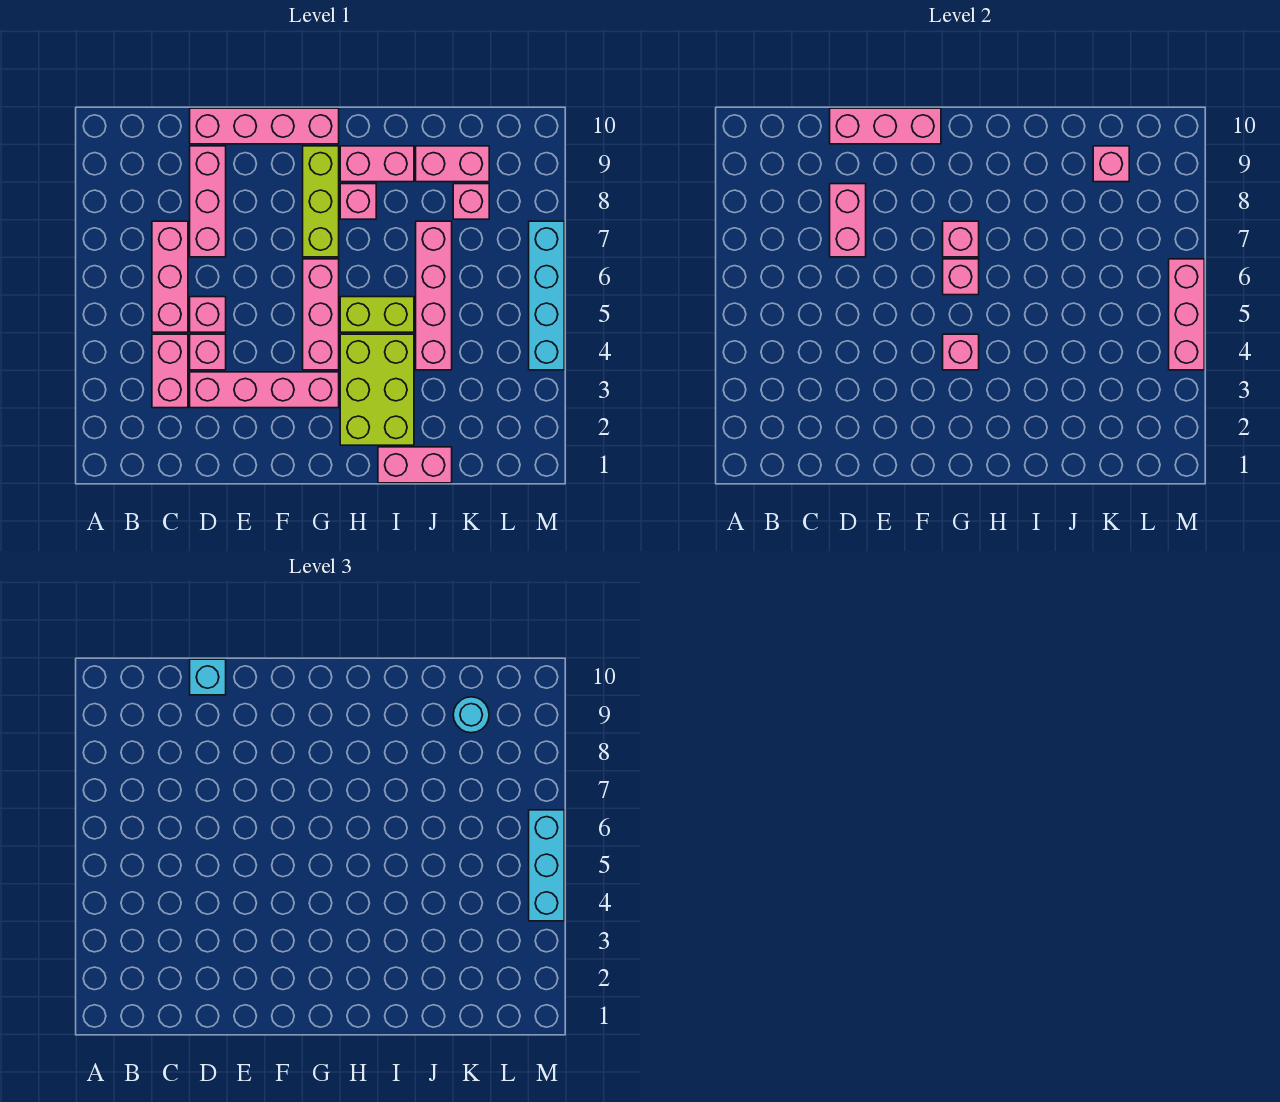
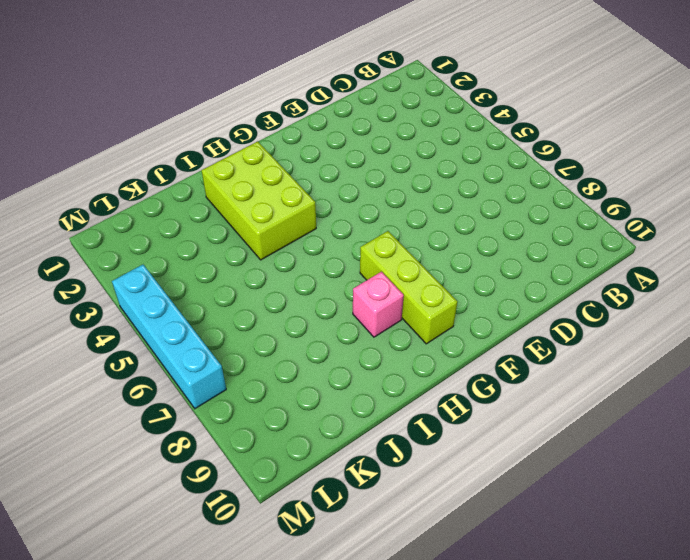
none -> pink 1x2 brick [152,334,188,408]
none -> pink 1x3 brick [152,221,188,332]
none -> pink 1x4 brick [190,372,339,408]

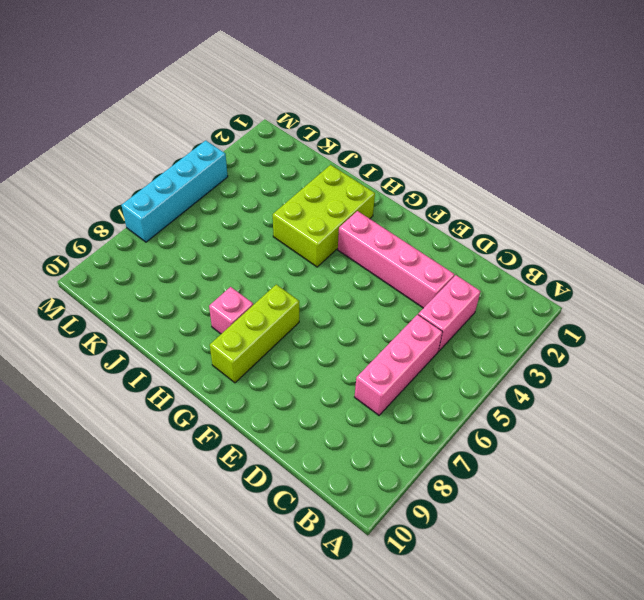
none -> pink 1x1 brick [190,334,226,370]
none -> pink 1x1 brick [190,297,226,332]
none -> pink 1x3 brick [190,146,226,257]

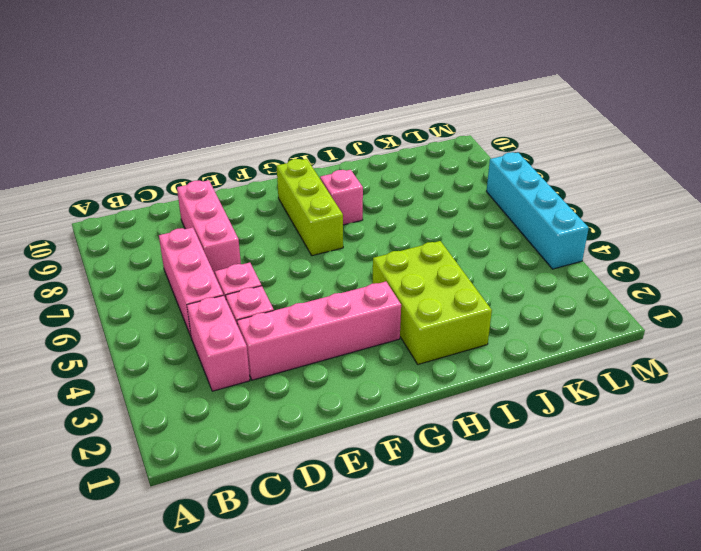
none -> pink 1x4 brick [190,108,339,144]
none -> pink 1x3 brick [303,259,339,370]
none -> lime 1x2 brick [340,297,414,332]

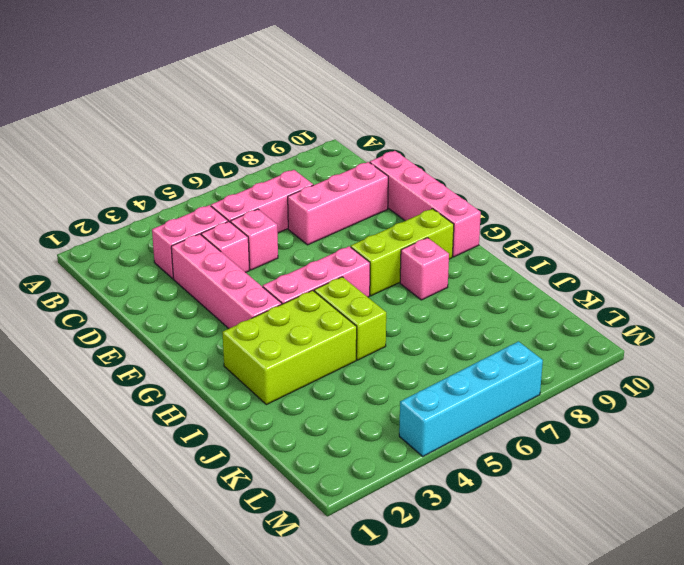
none -> pink 1x2 brick [340,146,414,182]
none -> pink 1x2 brick [378,447,452,483]
none -> pink 1x4 brick [416,221,452,370]

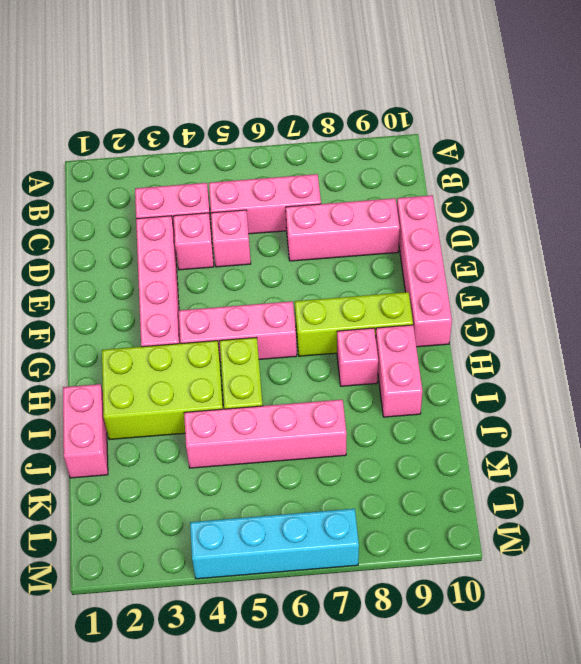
none -> pink 1x2 brick [416,146,489,182]
none -> pink 1x1 brick [453,184,489,219]
none -> pink 1x2 brick [830,184,866,257]

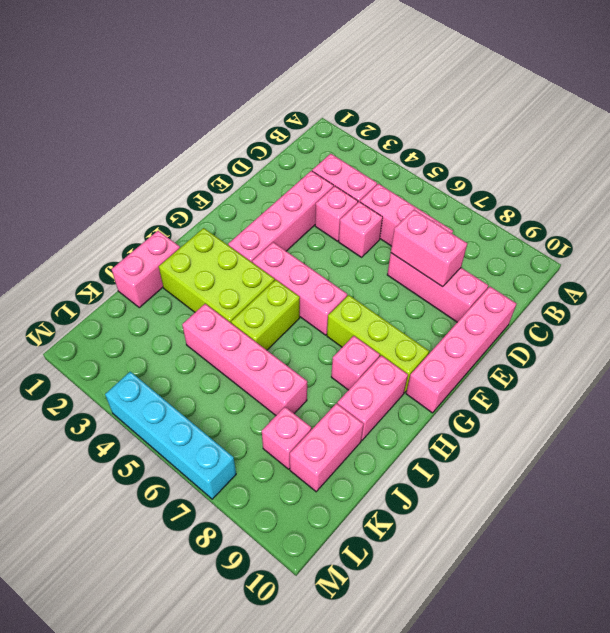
none -> pink 1x3 brick [830,108,941,144]
none -> pink 1x1 brick [943,334,979,370]
none -> pink 1x1 brick [943,259,979,295]

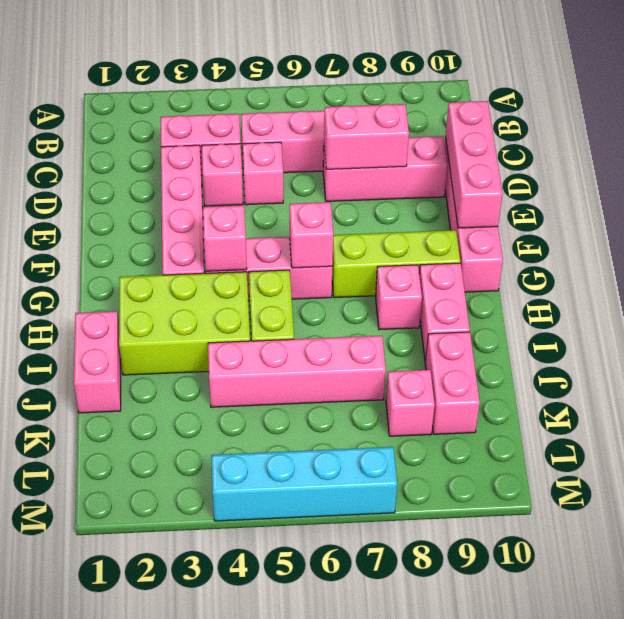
none -> pink 1x1 brick [943,221,979,257]
none -> pink 1x1 brick [1093,146,1129,182]
none -> pink 1x3 brick [1169,259,1204,370]

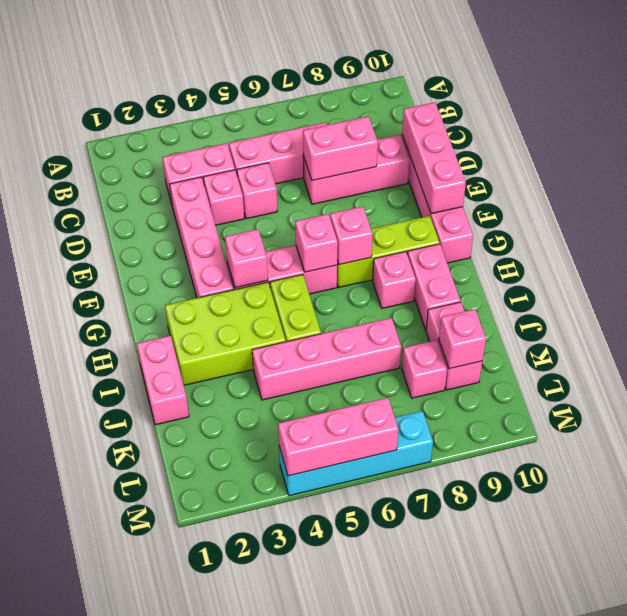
none -> cyan 1x1 brick [190,659,226,695]
none -> cyan 1x1 round brick [453,697,489,733]
none -> cyan 1x3 brick [529,810,564,921]

